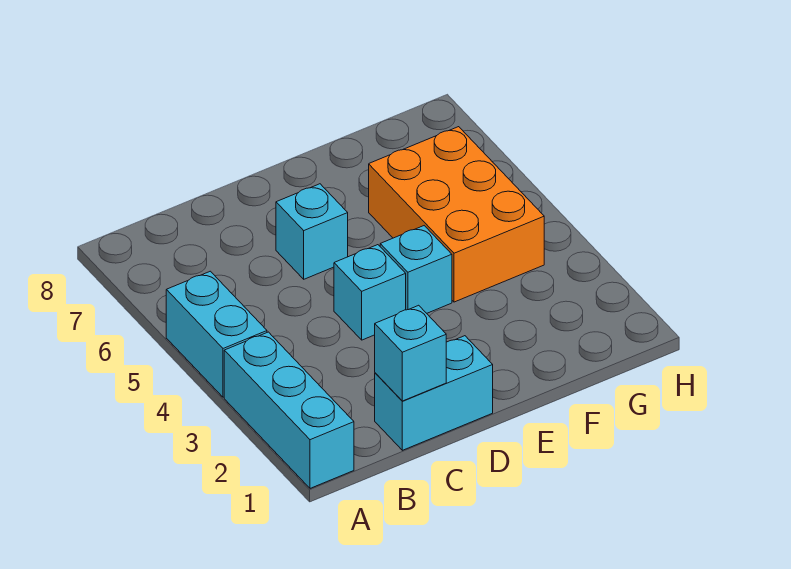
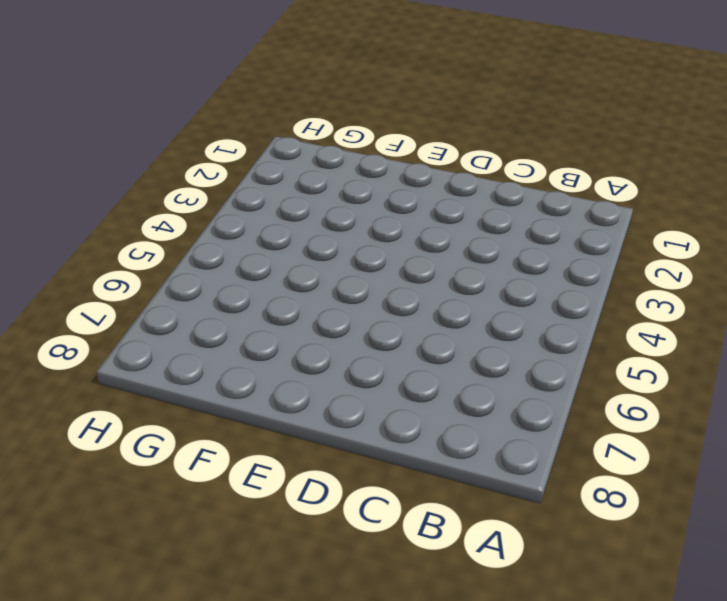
none -> cyan 1x3 brick [224,332,354,488]
none -> cyan 1x2 brick [166,271,267,397]

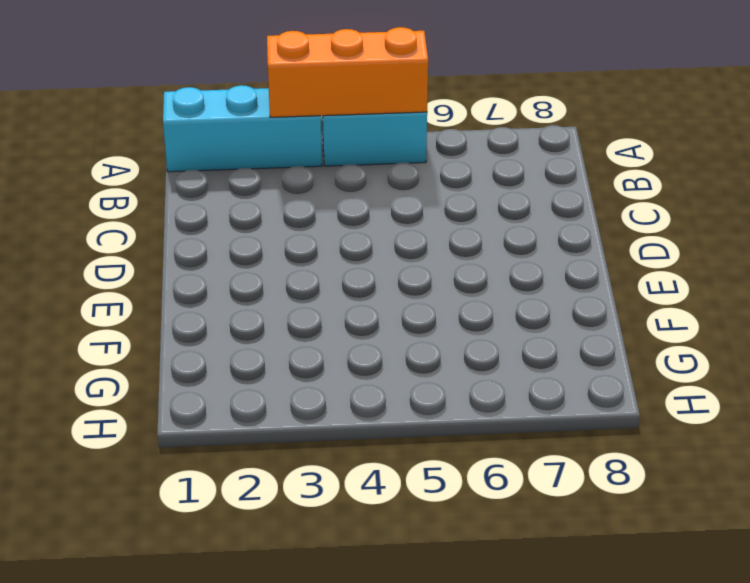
orange 1x3 brick [267,27,428,117] -> none
none -> cyan 1x2 brick [375,336,493,450]
none -> cyan 1x1 brick [334,245,406,340]

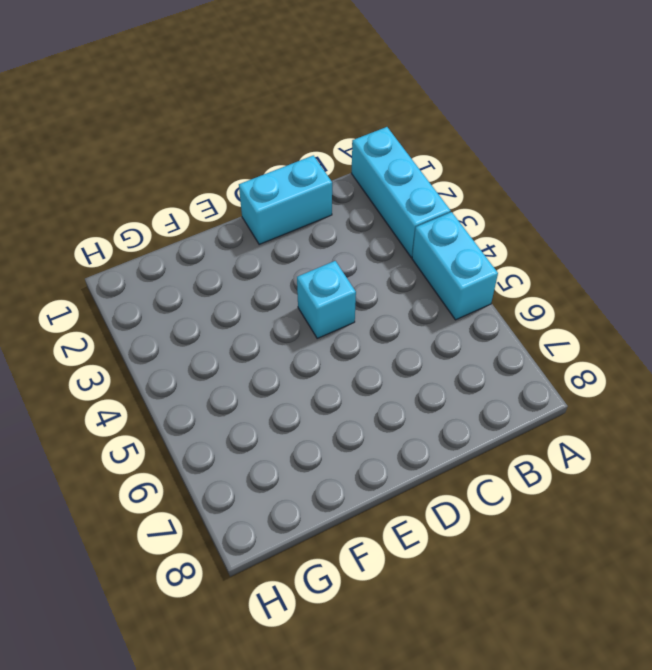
none -> cyan 1x1 brick [276,184,348,279]
none -> cyan 1x1 brick [380,226,452,313]

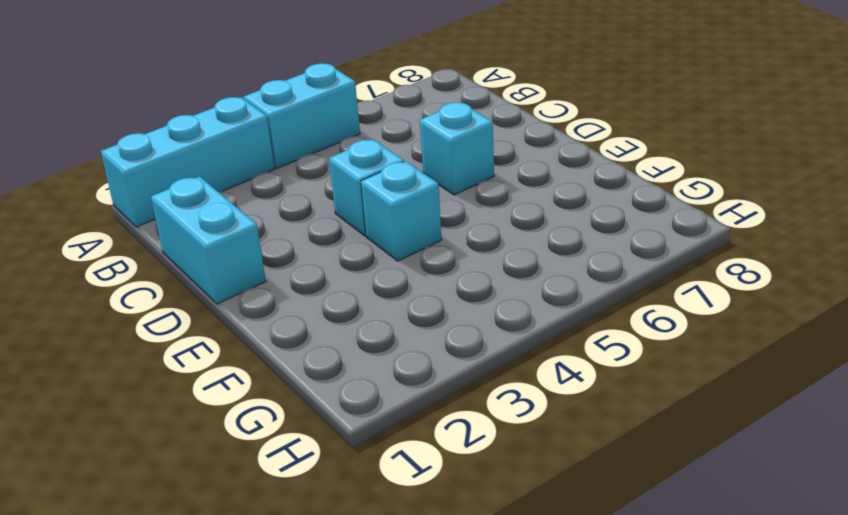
none -> orange 2x3 brick [369,127,544,302]
none -> cyan 1x1 brick [375,305,446,401]

